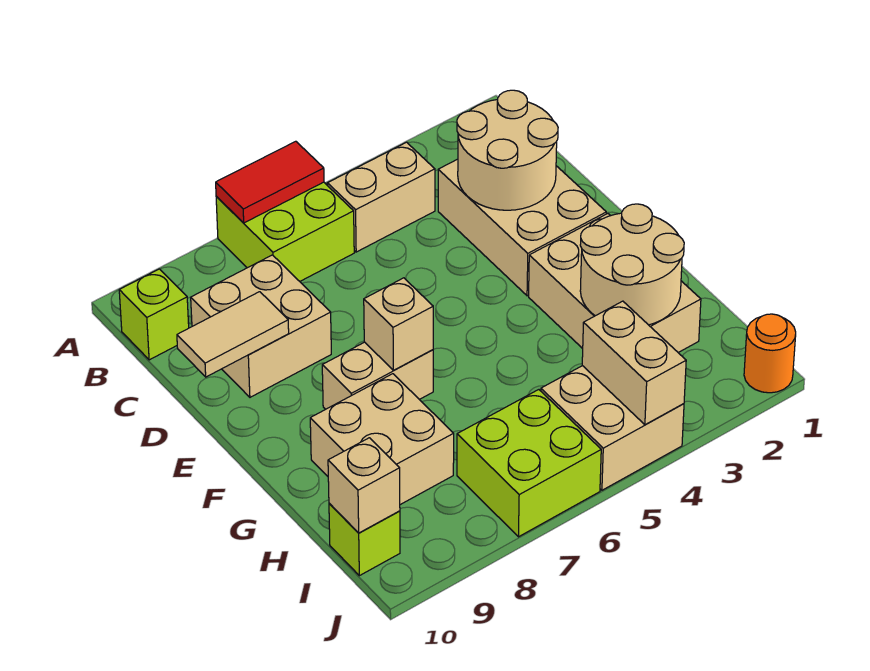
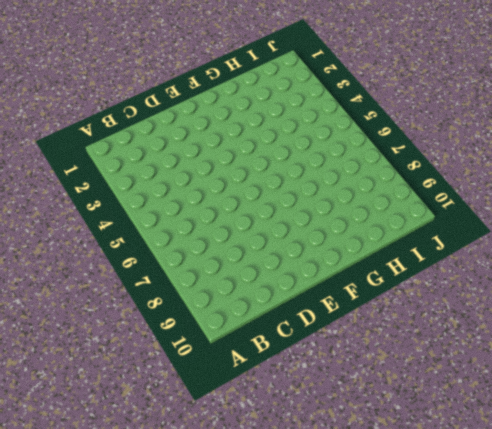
none -> lime 2x2 brick [216,182,354,281]
none -> tan 1x2 brick [327,142,435,252]
none -> lime 1x1 brick [119,269,189,360]

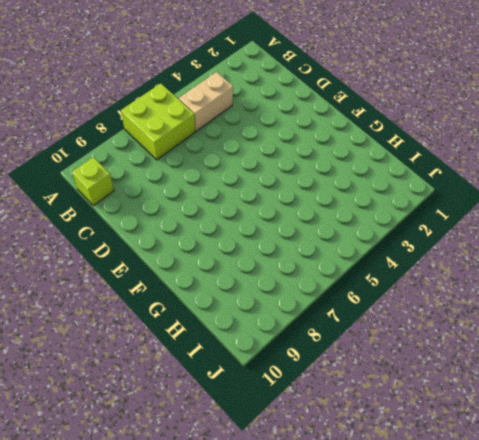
none -> tan 2x3 brick [438,159,606,296]
none -> tan 2x2 brick [191,255,331,397]
none -> tan 2x3 brick [529,214,701,352]

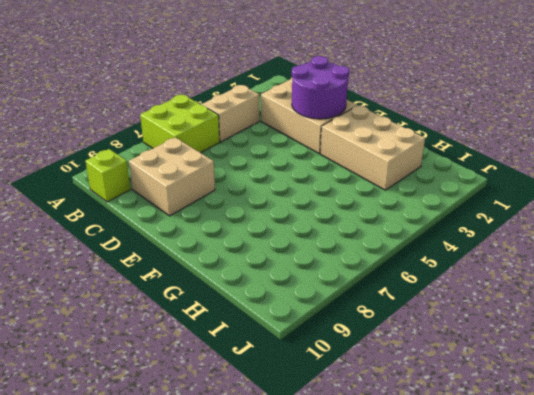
purple 2x2 round brick [292,56,349,119] -> tan 2x2 round brick [457,90,558,210]
none -> tan 1x2 brick [322,342,433,409]
none -> tan 2x2 brick [310,374,454,505]
none -> tan 2x2 brick [541,366,684,490]

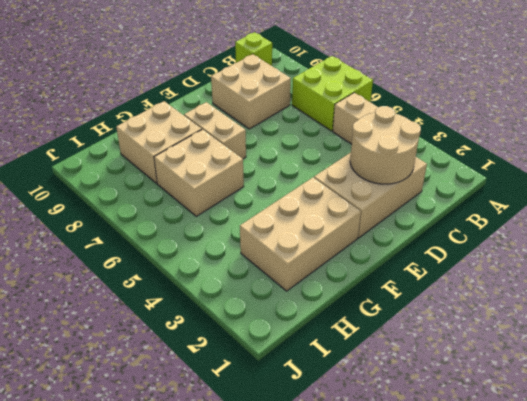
tan 2x2 brick [154,129,244,216] -> tan 2x2 brick moved to [541,366,684,490]
none -> lime 2x2 brick [457,390,601,537]
none -> lime 1x1 brick [329,503,400,576]
none -> orange 1x1 round brick [744,314,796,393]

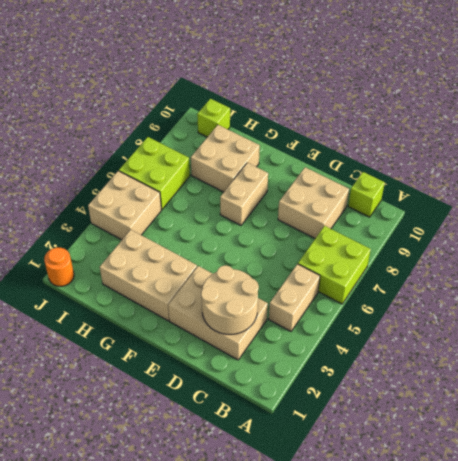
none -> red 1x2 tile [216,141,324,223]
none -> tan 1x2 tile [177,292,289,377]
none -> tan 1x1 brick [364,278,433,370]

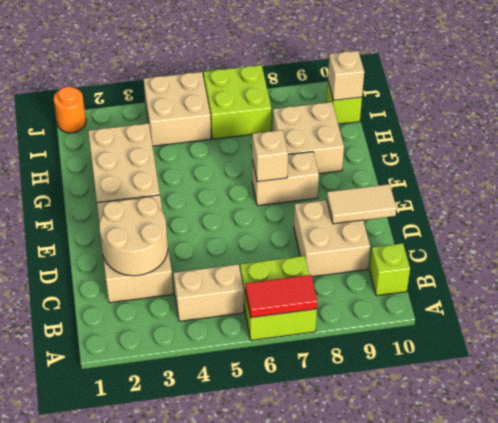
none -> tan 2x2 round brick [580,204,684,325]
none -> tan 1x2 brick [582,301,686,425]

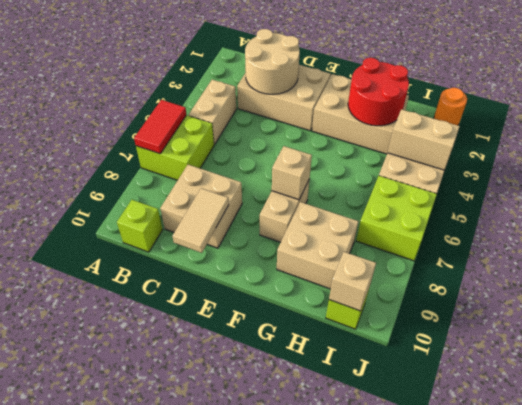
red 2x2 round brick [348,58,409,126] -> tan 2x2 round brick [580,204,684,325]

